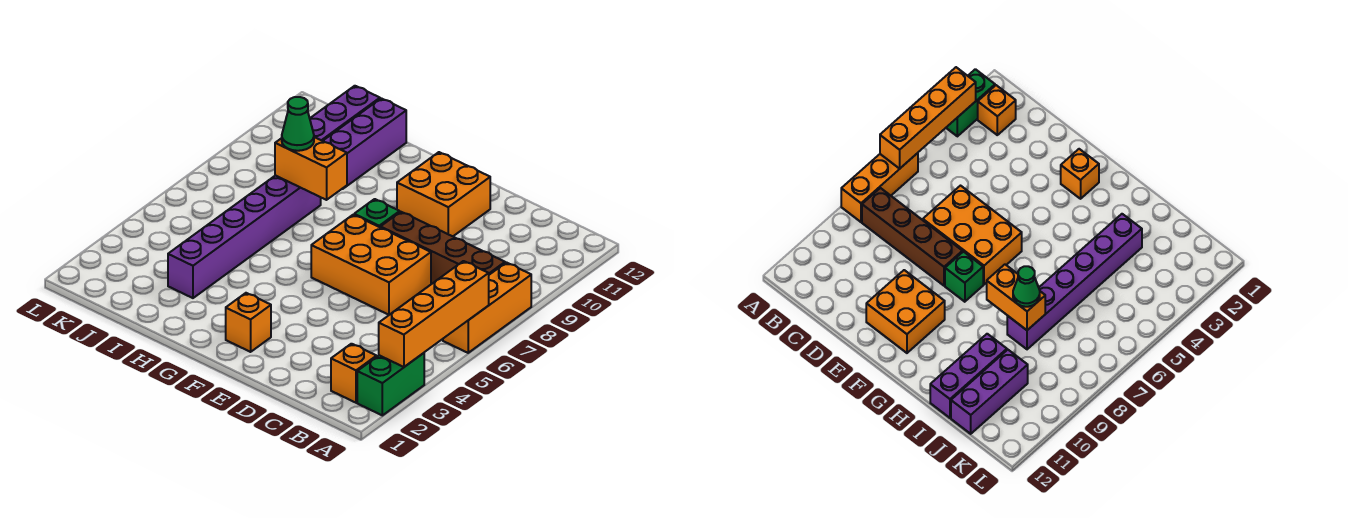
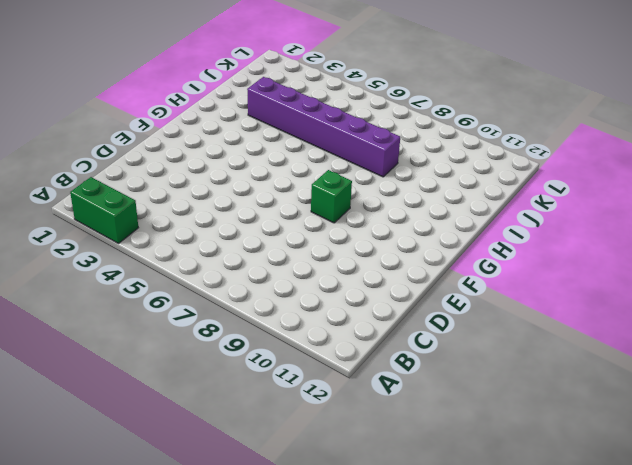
none -> orange 1x3 brick [443,263,531,353]
none -> orange 1x1 brick [331,344,377,403]
none -> brown 1x4 brick [381,212,505,284]

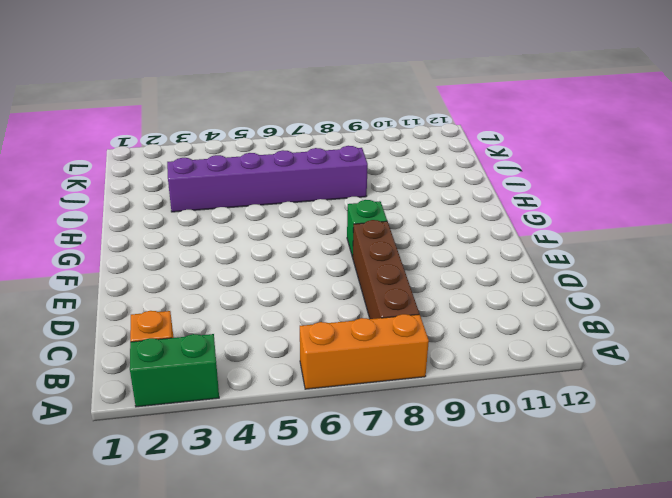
none -> orange 2x3 brick [311,215,431,315]
none -> orange 2x2 brick [397,152,490,236]
none -> orange 1x1 brick [226,293,271,352]

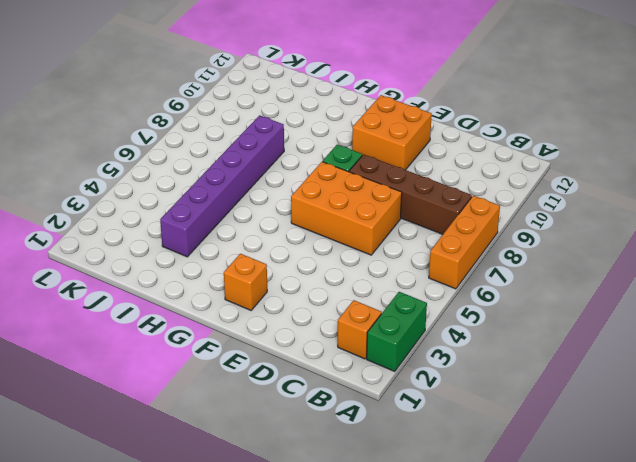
none -> purple 1x3 brick [323,98,406,189]
none -> purple 1x3 brick [310,86,380,141]
none -> orange 1x4 brick [379,261,489,367]

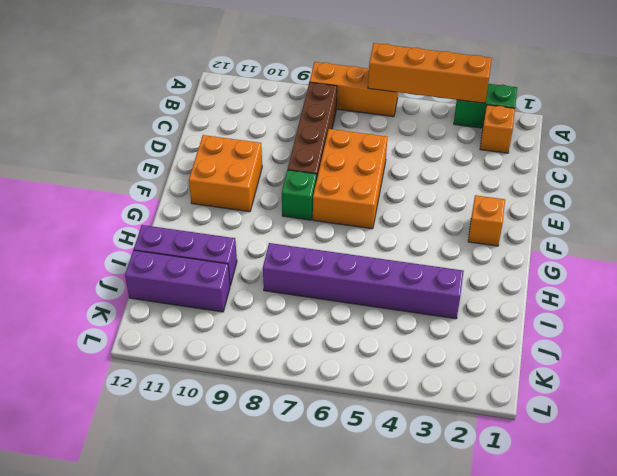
none -> orange 1x2 brick [275,137,347,200]
none -> green 1x1 cone [282,97,314,151]

